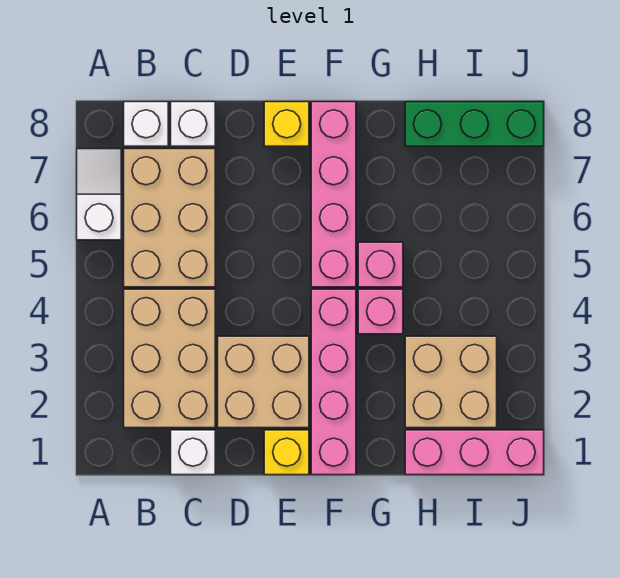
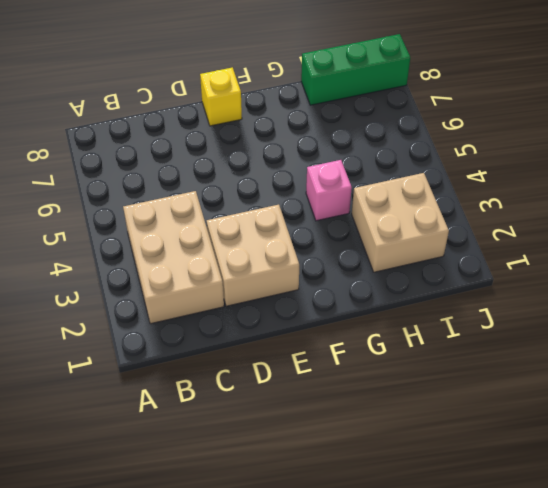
none -> white 1x2 slope [77,149,121,240]
none -> tan 2x3 brick [124,149,215,287]
none -> white 1x1 brick [124,102,168,146]

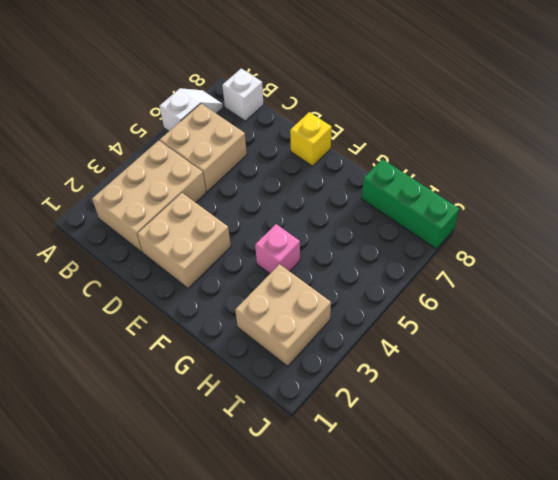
tan 2x2 brick [160,104,247,192] -> tan 2x3 brick [124,149,215,287]
none -> white 1x1 brick [171,430,215,475]
none -> white 1x1 brick [171,102,215,146]
none -> yellow 1x1 brick [264,430,309,475]

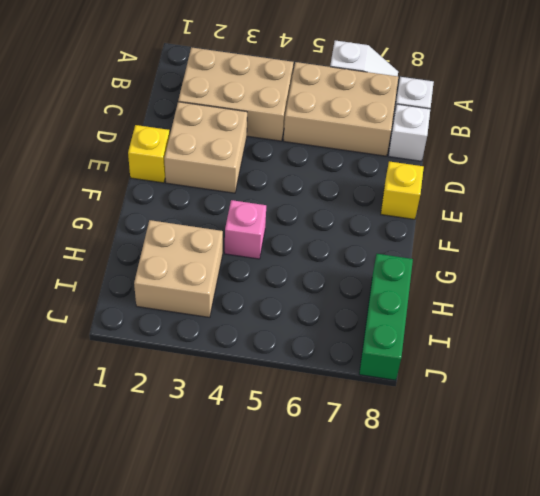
none -> white 1x1 brick [171,430,215,475]
none -> pink 1x4 brick [311,289,356,475]
none -> pink 1x4 brick [311,102,356,287]

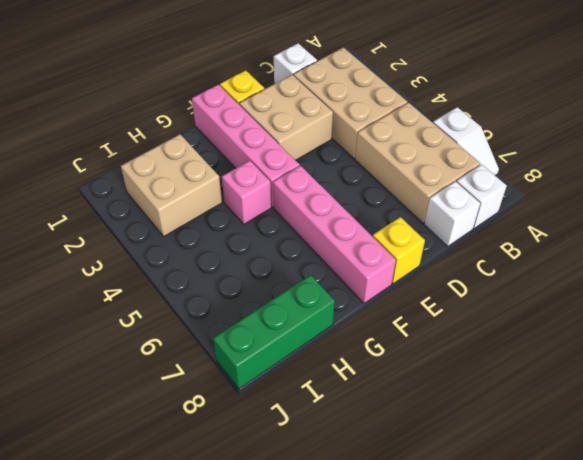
none -> pink 1x1 brick [358,242,403,287]
none -> pink 1x3 brick [405,430,544,475]

